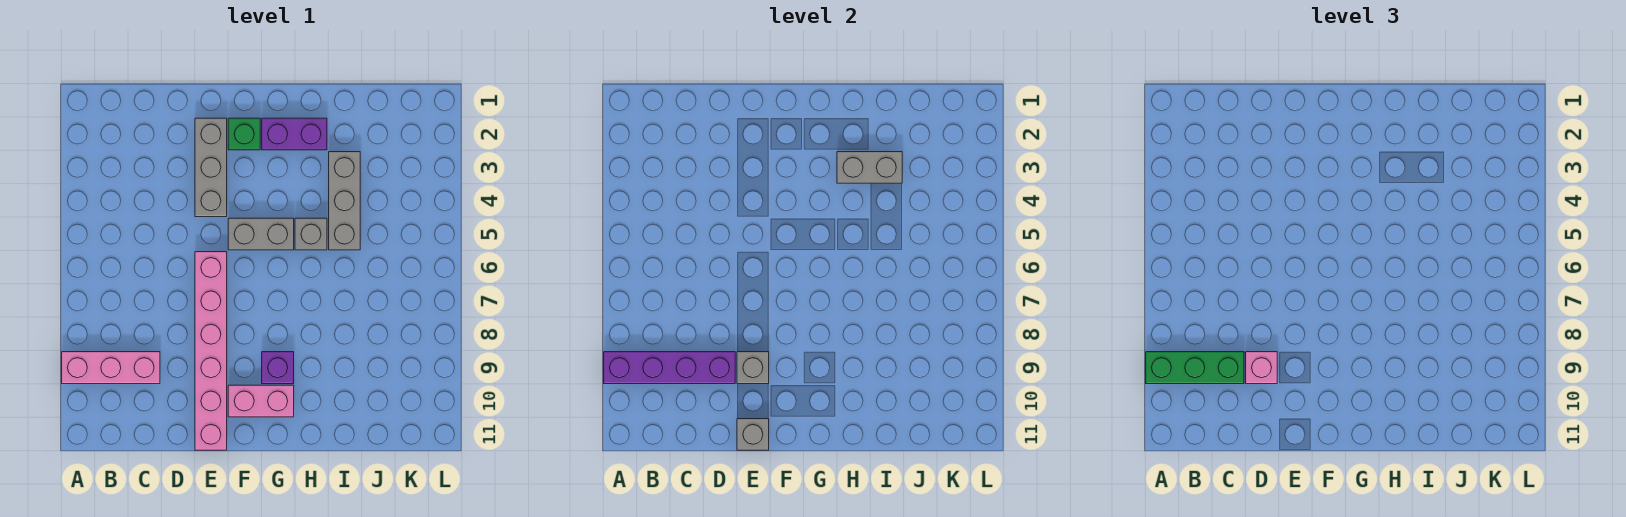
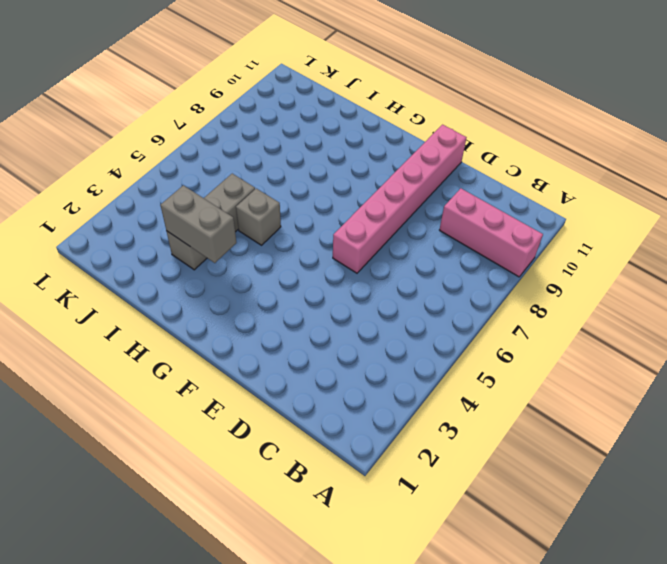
none -> grey 1x3 brick [195,118,227,217]
none -> green 1x1 brick [228,118,260,150]
none -> grey 1x2 brick [228,218,294,250]

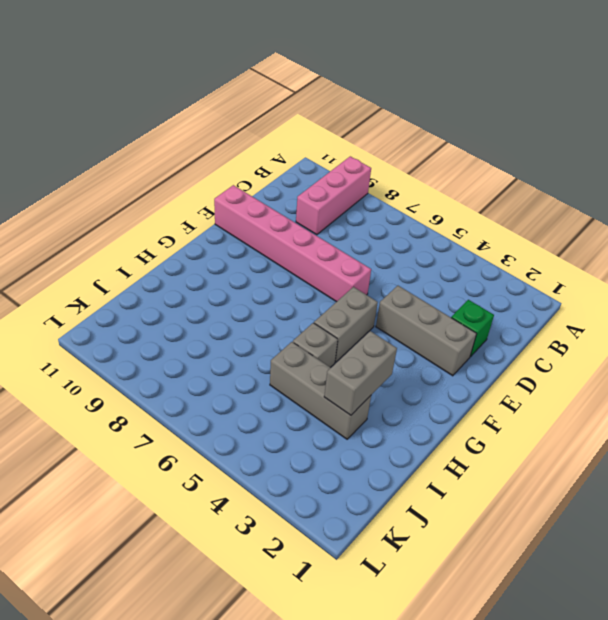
green 1x1 brick [451,300,494,357] -> green 1x1 brick moved to [228,118,260,150]
none -> pink 1x2 brick [228,385,294,417]
none -> purple 1x2 brick [262,118,327,150]
none -> purple 1x1 brick [262,352,294,384]

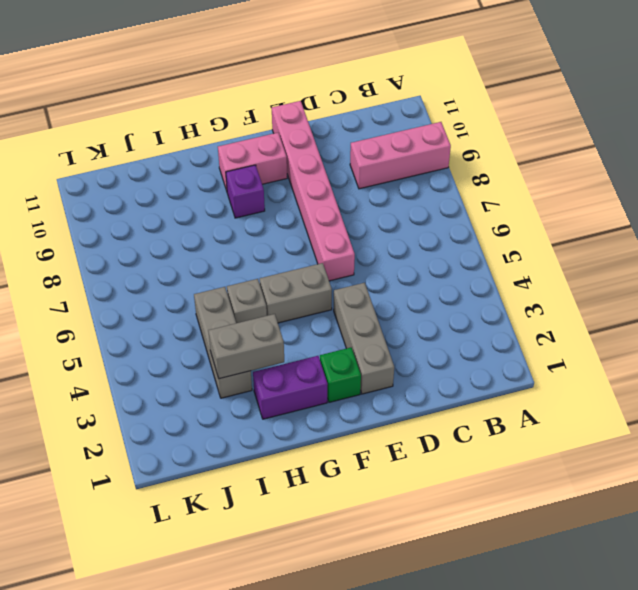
none -> purple 1x4 brick [604,352,735,384]
none -> grey 1x1 brick [737,352,769,384]
none -> grey 1x1 brick [737,419,769,450]

